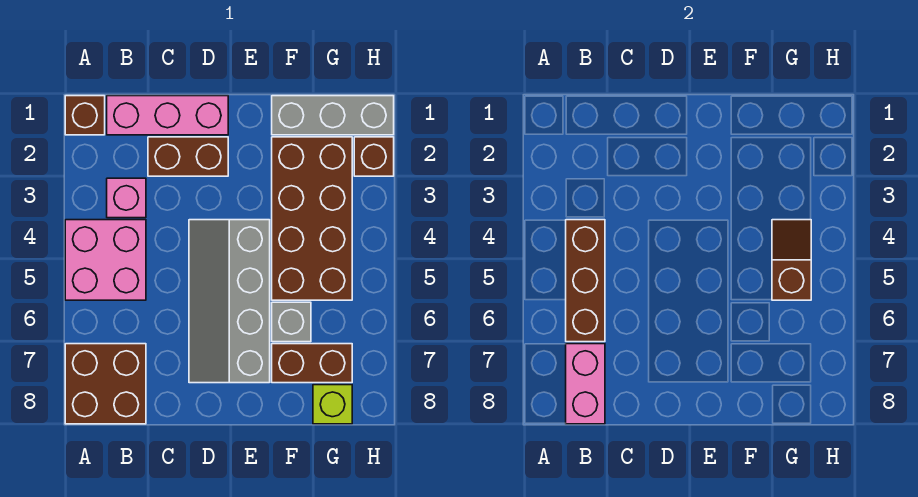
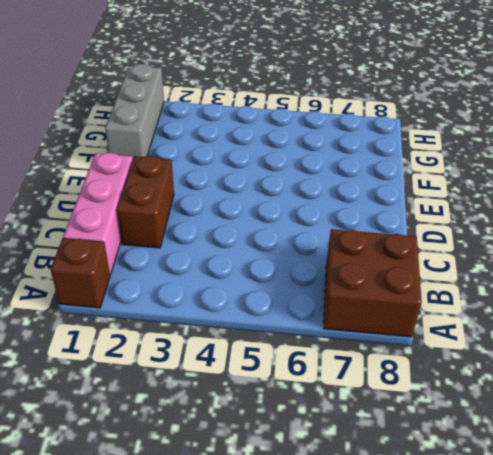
none -> pink 2x2 brick [65,220,146,300]
none -> pink 1x1 brick [107,178,146,218]
none -> grey 2x4 slope [189,220,270,383]

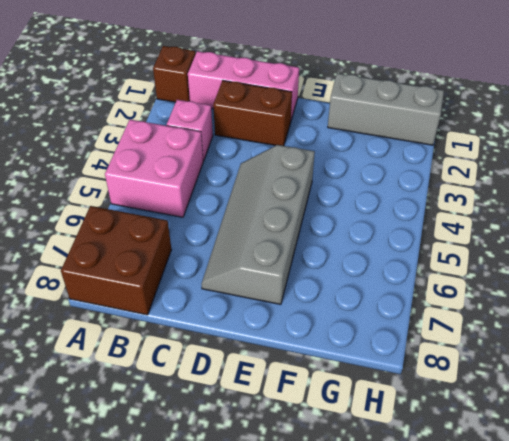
none -> brown 2x4 brick [272,137,352,300]
none -> grey 1x1 brick [272,302,311,342]
none -> brown 1x2 brick [272,344,352,383]

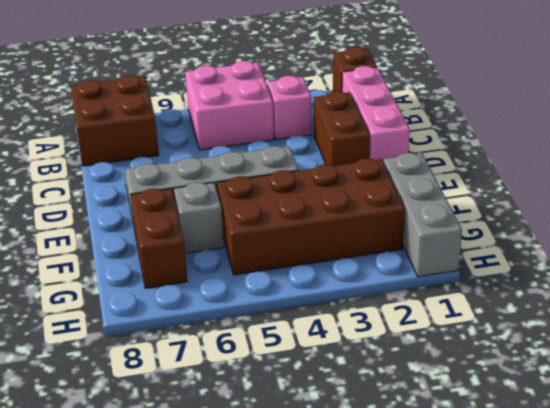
none -> lime 1x1 brick [313,385,352,424]
none -> brown 1x1 brick [354,137,394,176]
none -> brown 1x3 brick [566,220,605,342]

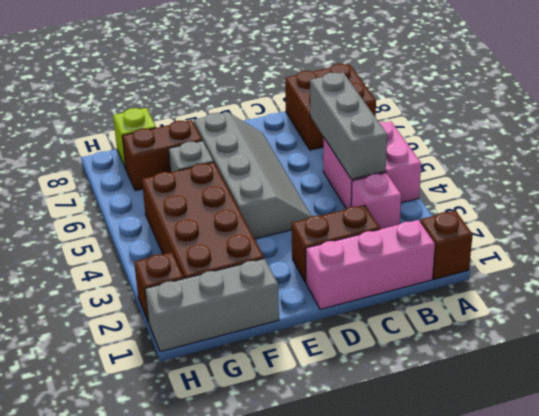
grey 1x3 brick [310,72,387,179] -> brown 1x3 brick [566,220,605,342]
none -> pink 1x2 brick [566,344,605,424]
none -> brown 1x2 slope [772,220,811,300]

